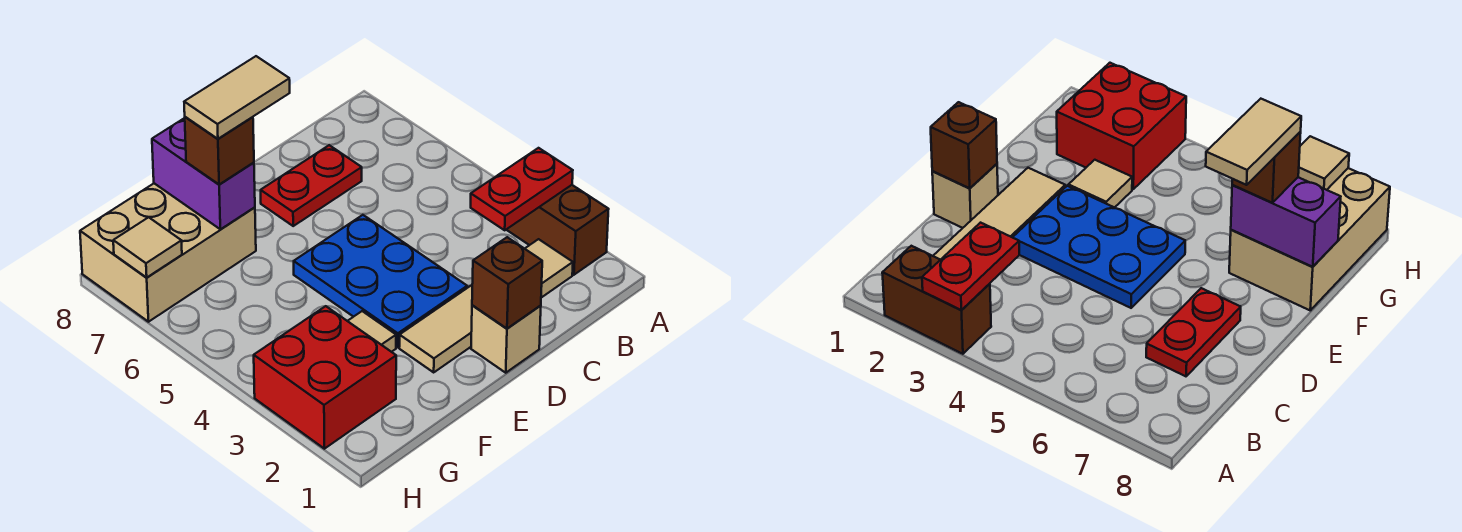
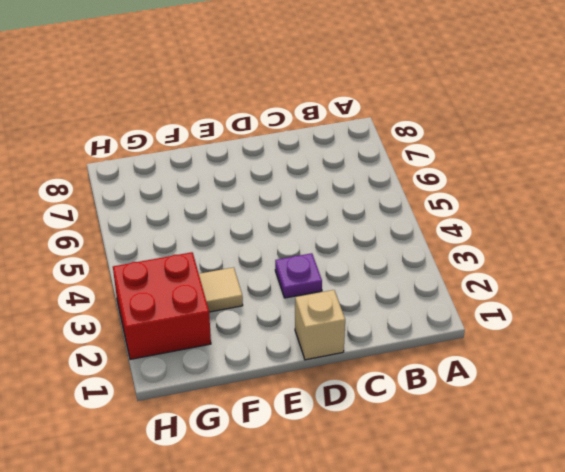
purple 1x1 plate [275,253,322,298] -> blue 2x3 plate [294,215,467,347]
none -> brown 1x2 brick [506,185,609,275]
none -> tan 1x4 tile [399,239,573,372]
none -> red 1x2 plate [261,145,362,226]

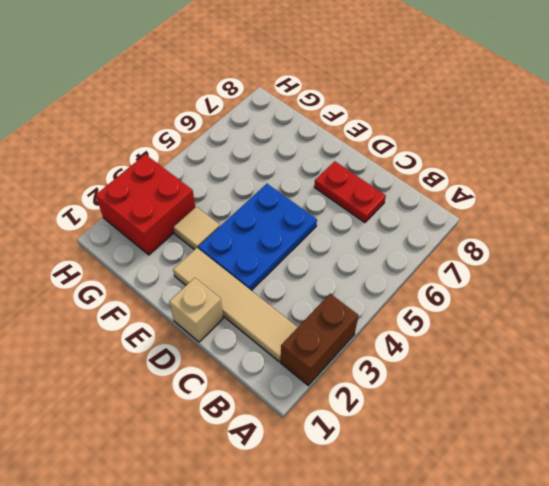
none -> tan 2x3 brick [80,183,256,322]
none -> red 1x2 plate [471,148,573,230]
none -> brown 1x1 brick [472,237,542,328]

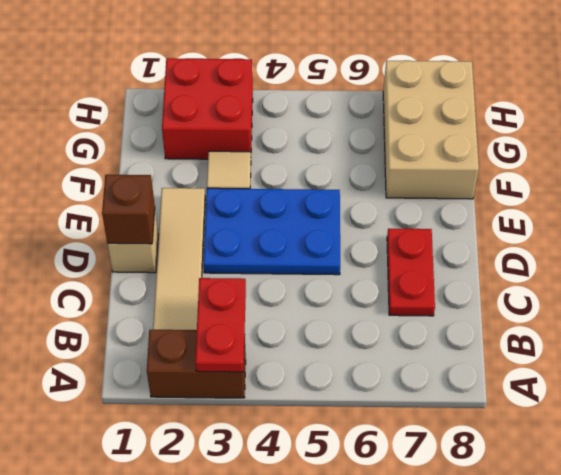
none -> purple 1x2 brick [152,118,255,229]
none -> tan 1x1 tile [113,217,182,277]
none -> brown 1x1 brick [185,117,254,185]

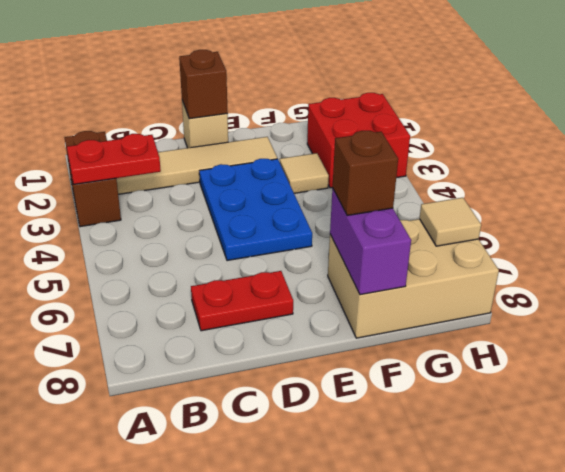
none -> tan 1x2 tile [184,56,290,139]

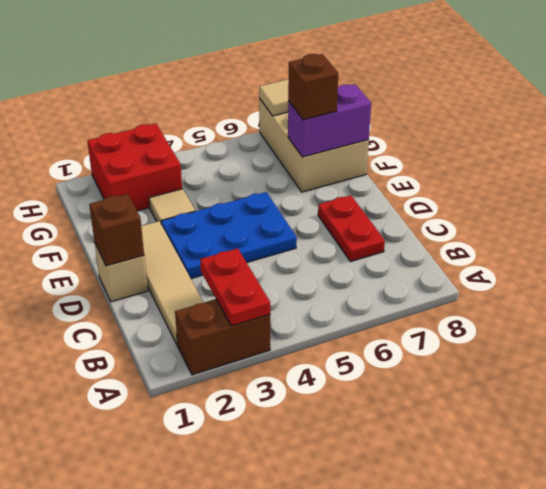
none -> tan 1x2 tile [184,56,290,139]

